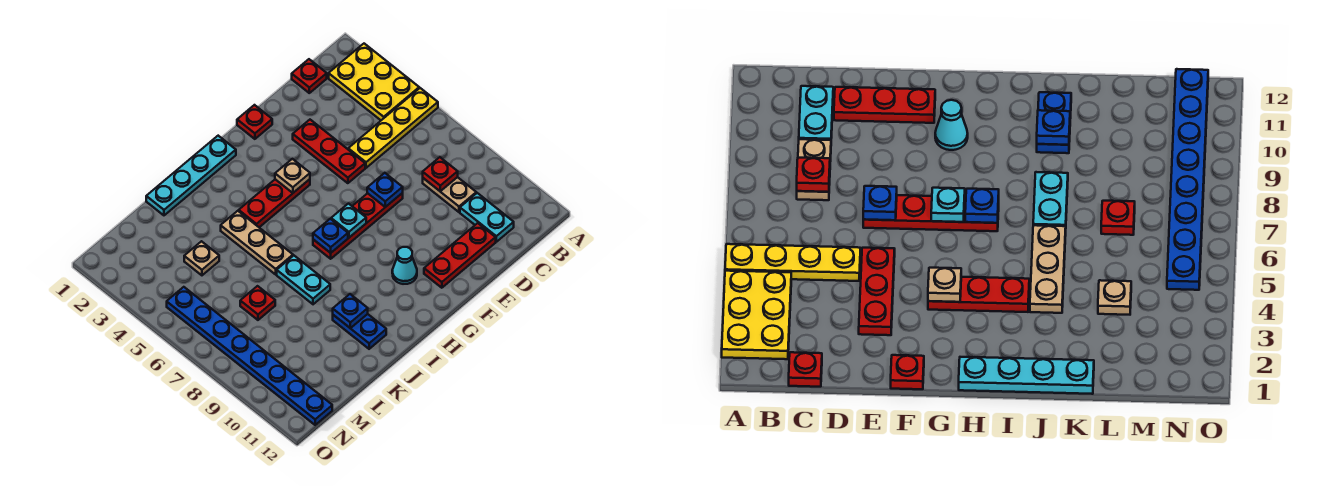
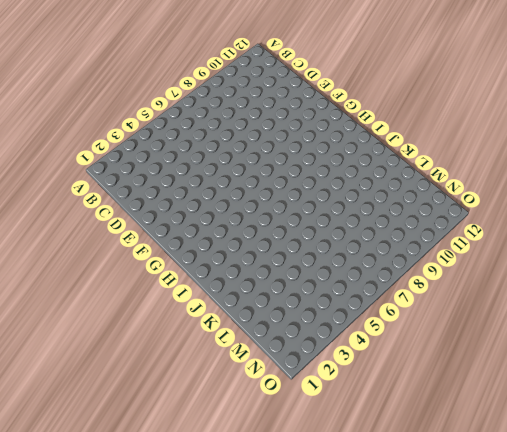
none -> yellow 2x3 plate [329,44,419,120]
none -> yellow 1x4 plate [348,88,438,168]
none -> red 1x1 plate [292,59,327,93]

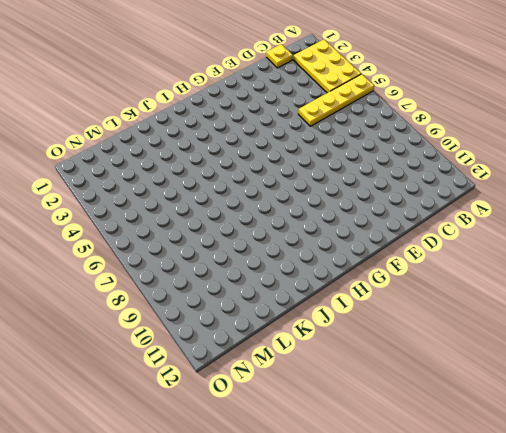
yellow 1x1 plate [266,44,293,68] -> red 1x1 plate [292,59,327,93]
none -> tan 1x2 plate [423,177,476,212]
none -> cyan 1x2 plate [460,193,514,242]
none -> red 1x3 plate [424,223,496,288]

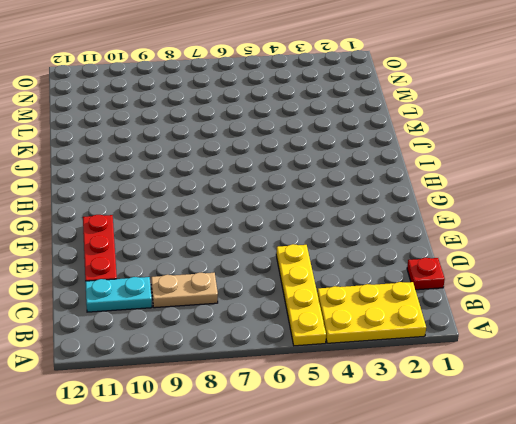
none -> red 1x3 plate [293,120,365,183]
none -> red 1x4 plate [313,193,403,259]
none -> red 1x1 plate [237,105,272,139]

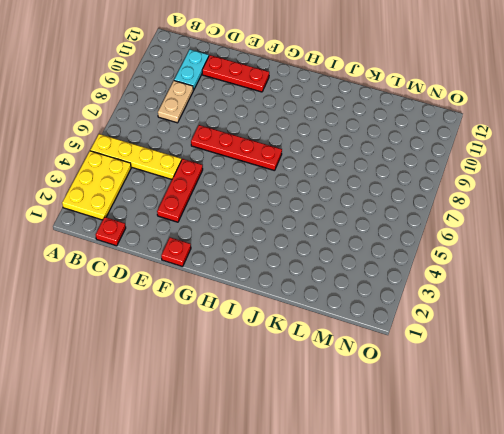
none -> red 1x3 plate [239,179,310,227]
none -> cyan 1x1 cone [392,247,417,284]
none -> cyan 1x4 plate [146,136,236,215]

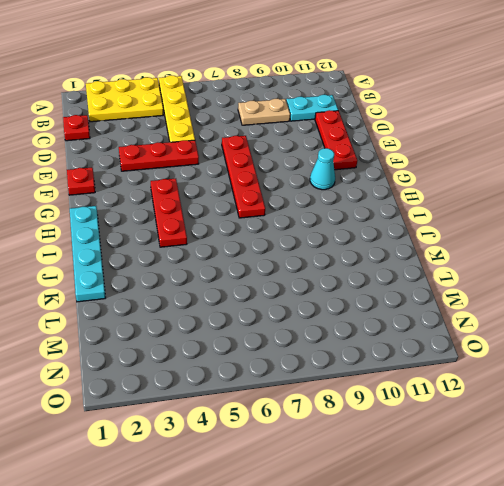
none -> tan 1x3 plate [221,211,293,274]
none -> cyan 1x2 plate [277,256,330,304]
none -> blue 1x2 plate [333,314,386,349]

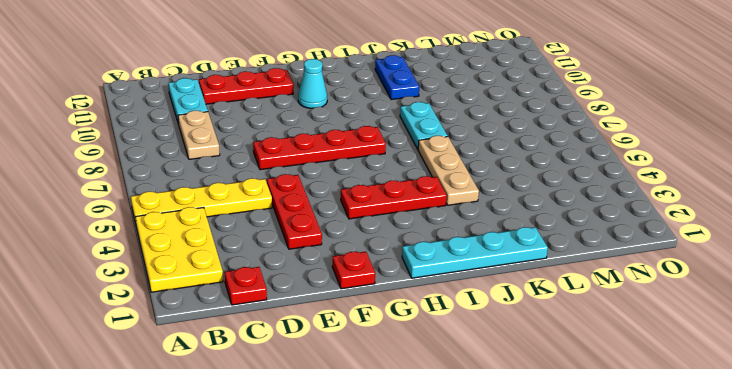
none -> tan 1x1 plate [184,241,219,275]
none -> red 1x1 plate [240,286,275,320]
none -> blue 1x8 plate [167,287,332,425]

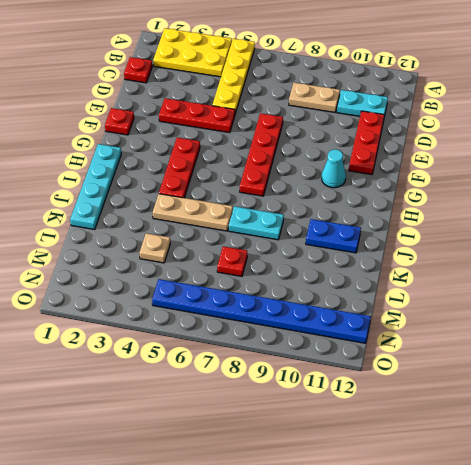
none -> red 1x1 plate [423,157,458,191]
none -> blue 1x1 plate [367,173,403,207]
none -> tan 1x1 plate [275,159,310,193]

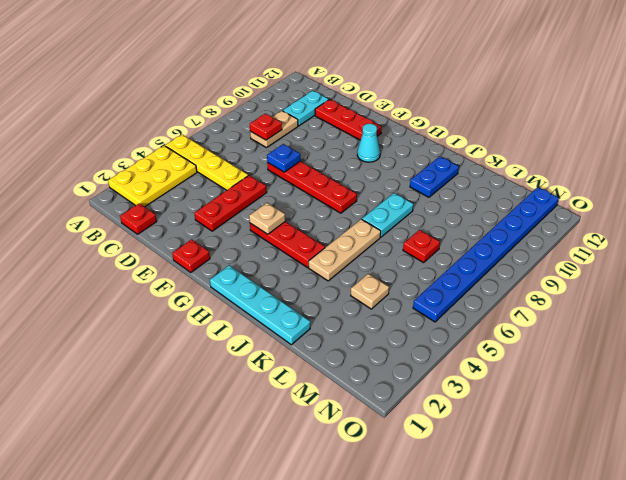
none -> cyan 1x1 plate [331,204,366,238]
none -> blue 1x1 plate [313,219,348,253]
none -> blue 1x1 plate [333,294,368,328]

